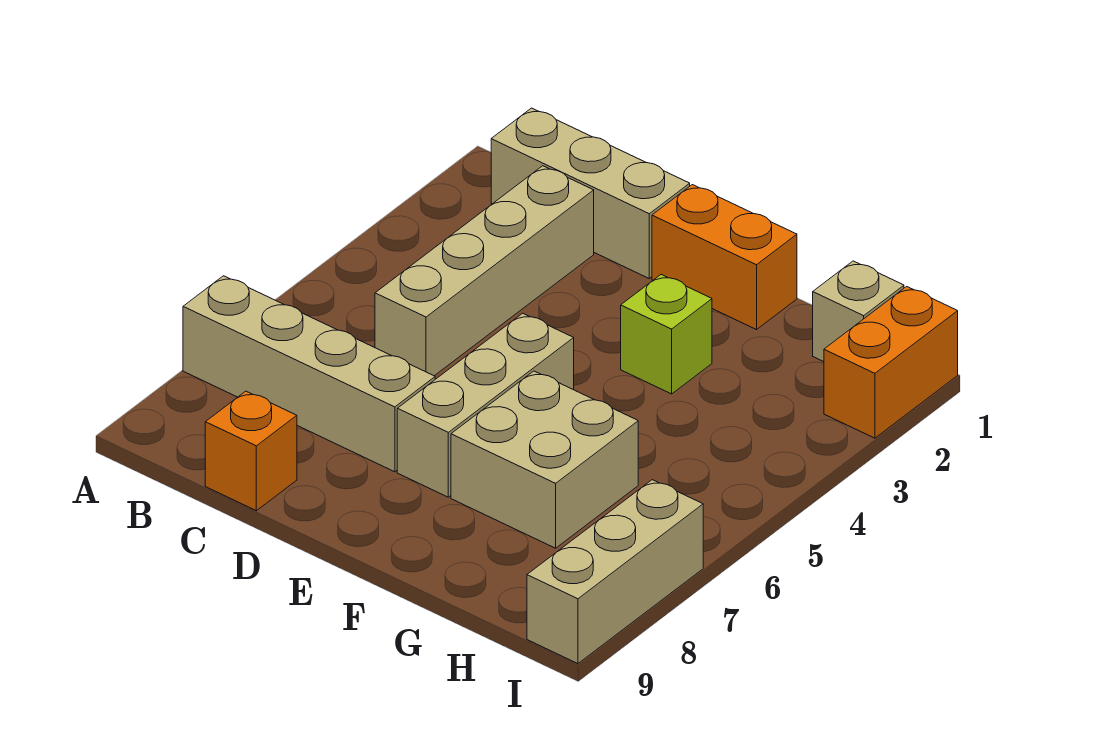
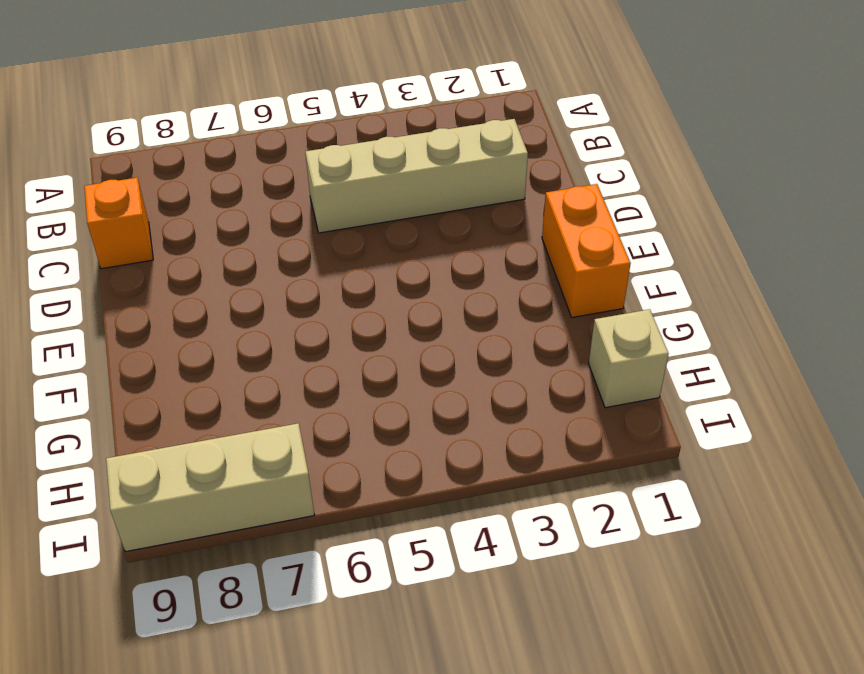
none -> tan 1x4 brick [183,276,435,472]
none -> tan 1x3 brick [491,108,690,278]

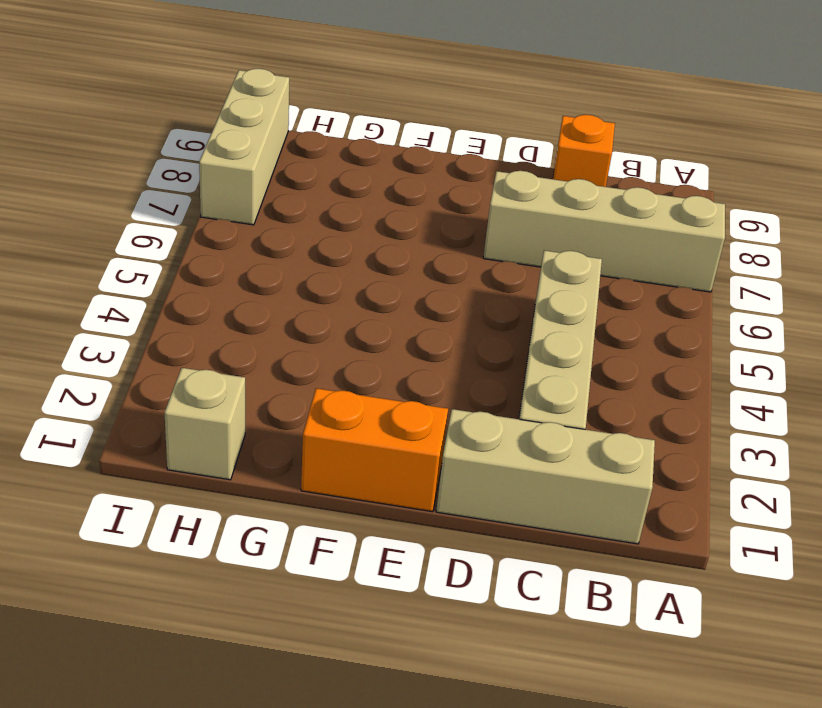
none -> tan 1x3 brick [397,313,574,497]
none -> lime 1x1 brick [621,275,712,394]

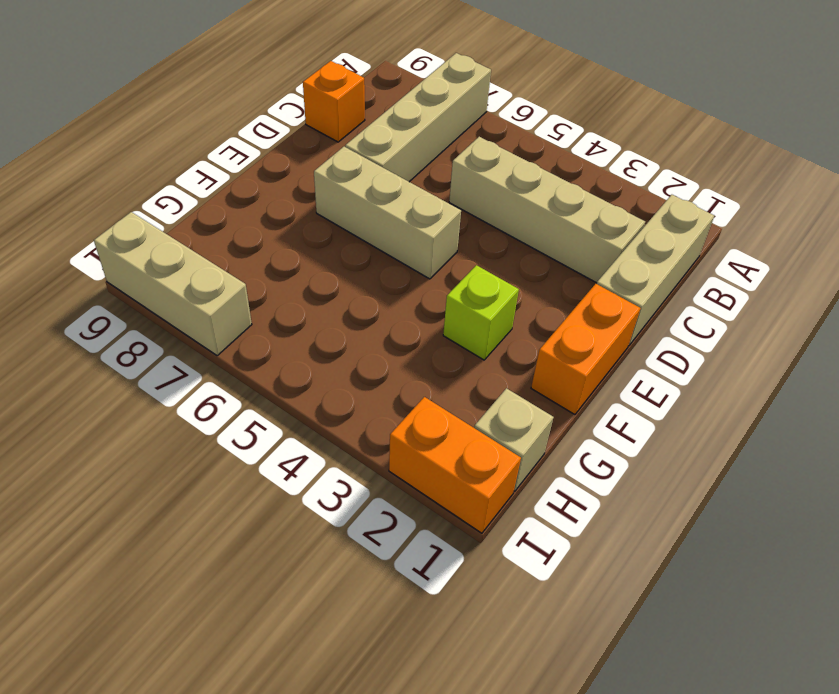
none -> tan 2x2 brick [451,371,638,548]

